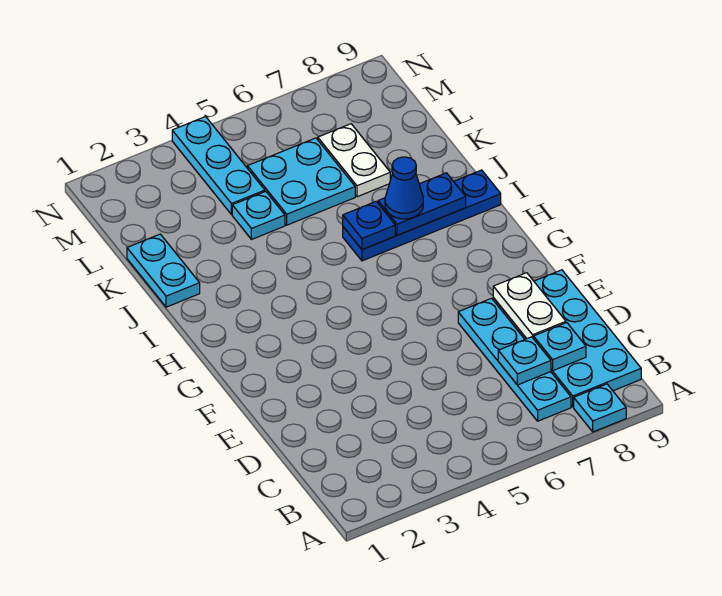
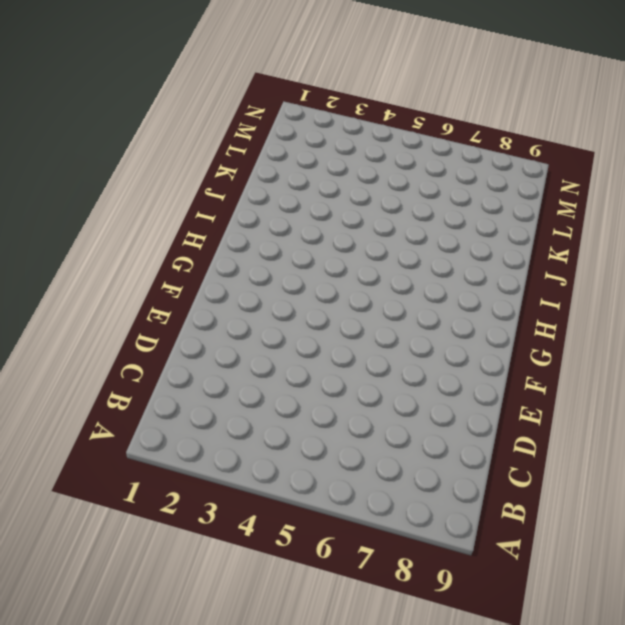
none -> cyan 1x1 plate [574,384,626,432]
none -> cyan 1x4 plate [458,298,571,421]
none -> cyan 2x4 plate [493,270,641,407]

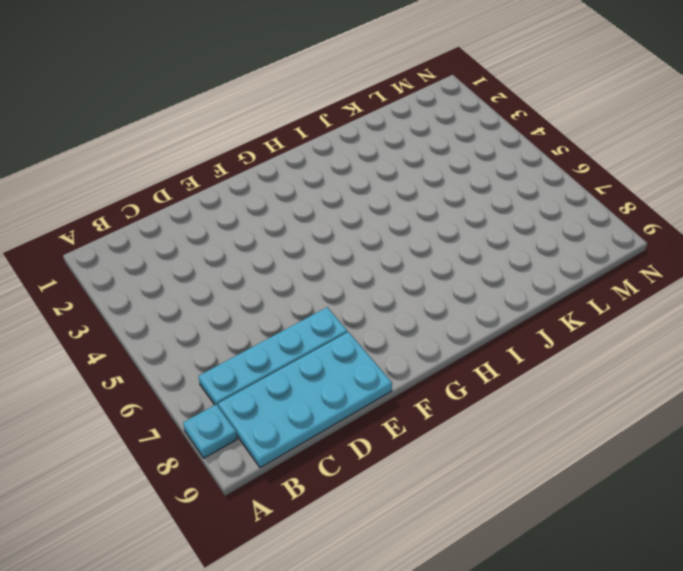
none -> blue 1x4 plate [343,170,501,261]
none -> cyan 1x2 plate [127,234,200,307]
none -> cyan 1x1 plate [232,191,285,240]

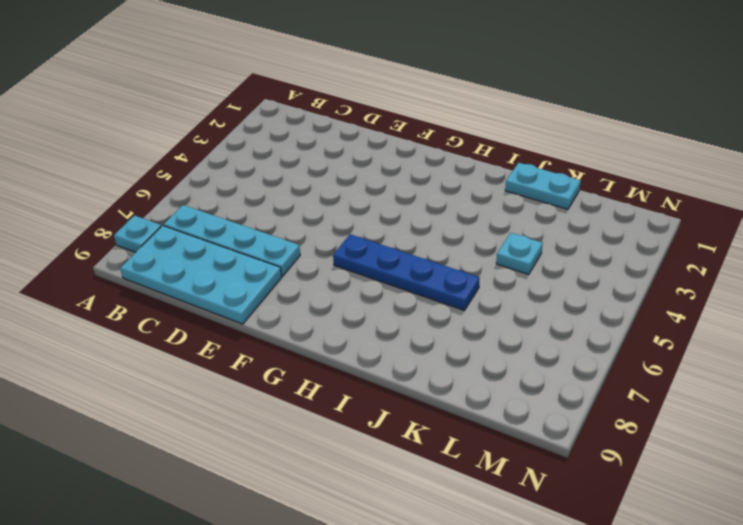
blue 1x4 plate [333,234,480,310] -> blue 1x4 plate turned to [343,170,501,261]
none -> cyan 2x2 plate [247,138,355,225]
none -> white 1x2 plate [318,124,390,197]
none -> cyan 1x3 plate [172,117,265,215]

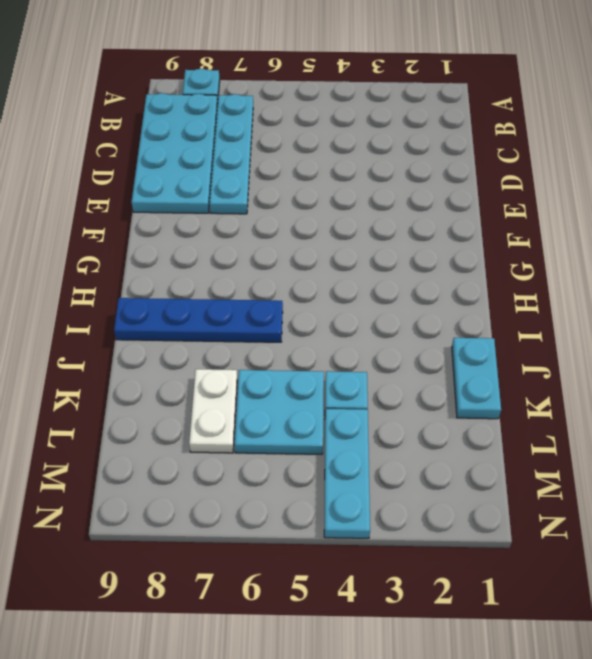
none -> cyan 1x1 plate [498,337,551,385]
none -> cyan 1x1 plate [534,323,586,371]
none -> white 1x2 plate [493,273,566,339]

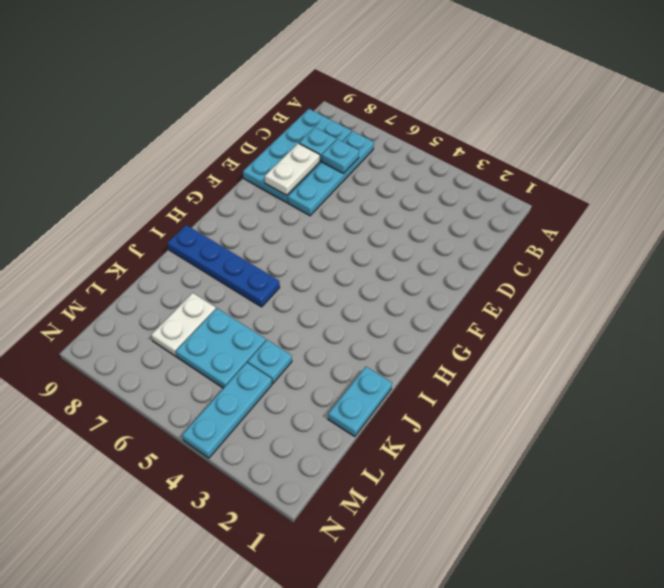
none -> cyan 1x1 plate [574,384,626,432]
none -> blue 1x1 plate [343,202,395,250]
none -> blue 1x2 plate [378,173,466,235]

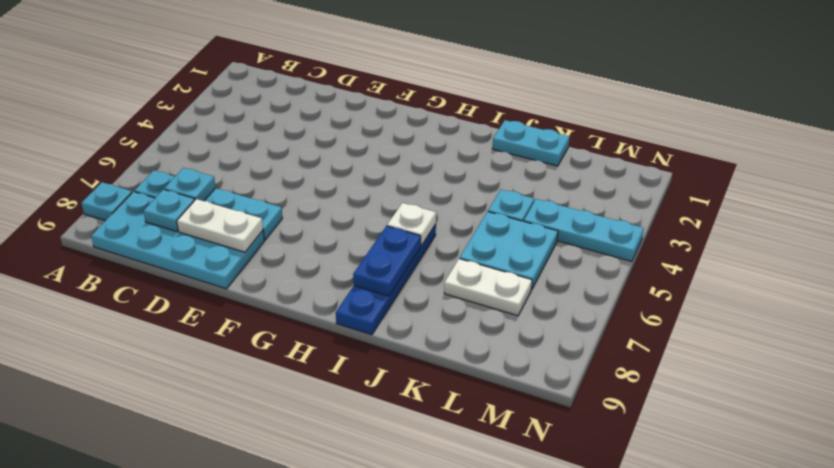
white 1x1 plate [387,203,436,246] -> blue 1x1 plate [343,202,395,250]
none -> blue 1x1 cone [385,157,423,219]

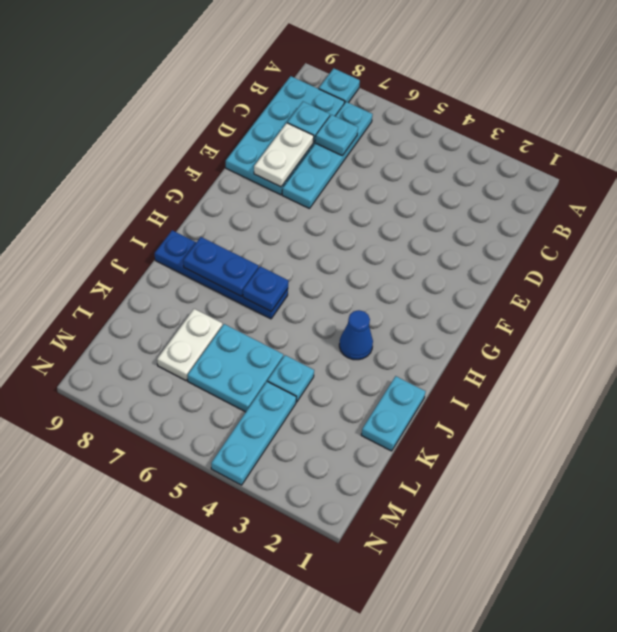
blue 1x1 cone [339,310,373,360] -> blue 1x1 cone moved to [385,157,423,219]

